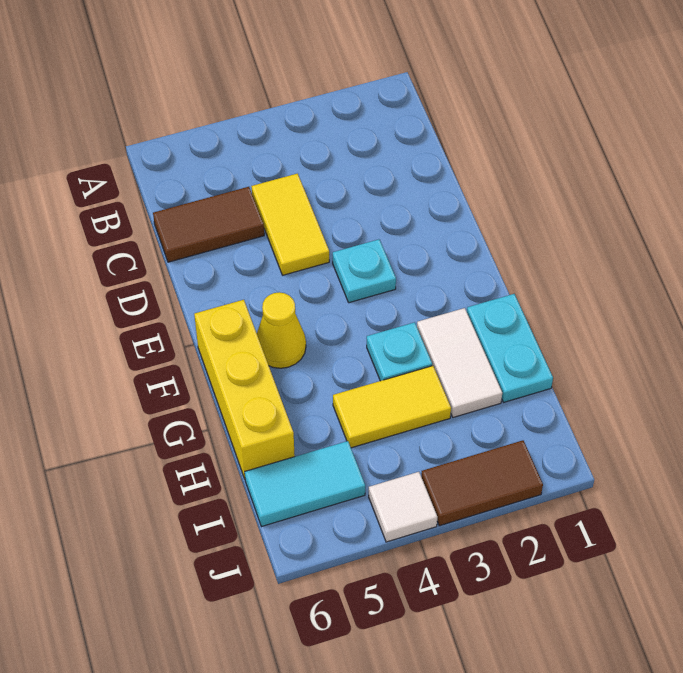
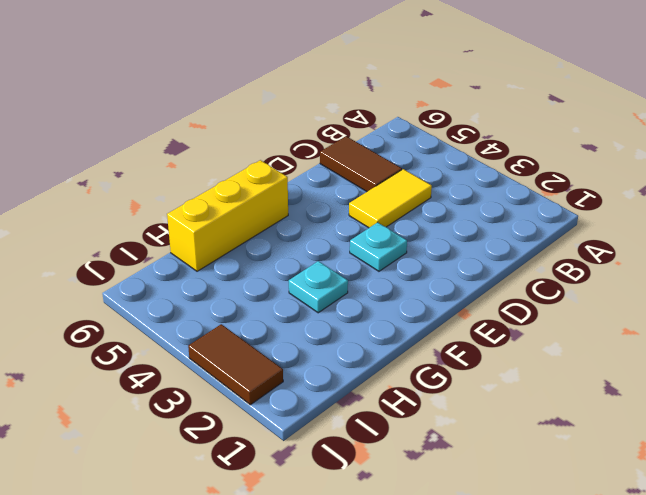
none -> yellow 1x1 cone [257,292,306,368]
none -> cyan 1x2 plate [467,294,553,402]
none -> white 1x2 tile [417,308,502,417]

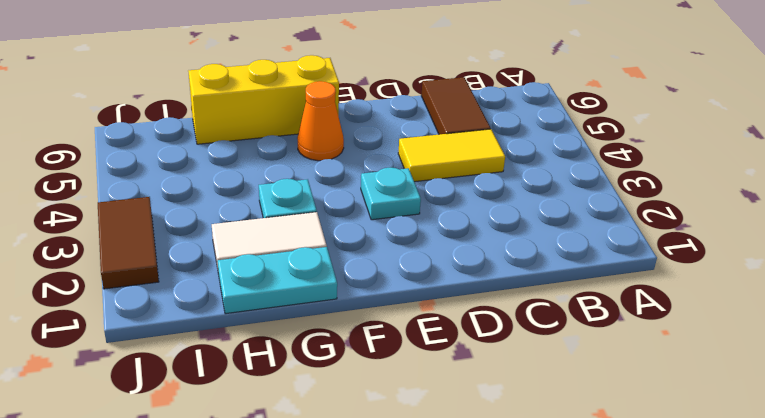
orange 1x1 cone [297,81,344,161] -> yellow 1x1 cone [257,292,306,368]
none -> yellow 1x2 tile [333,366,451,448]
none -> cyan 1x2 tile [245,441,365,526]
none -> white 1x1 tile [369,472,437,542]

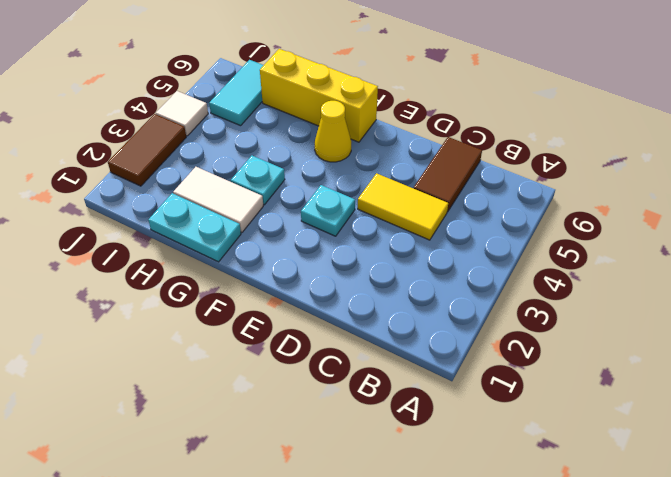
none -> yellow 1x2 tile [333,366,451,448]

